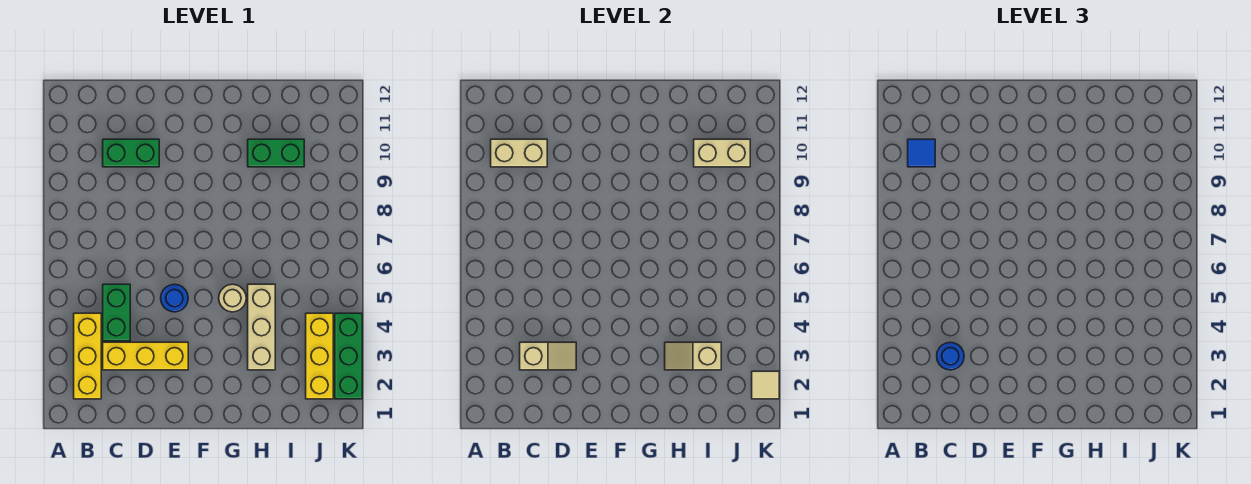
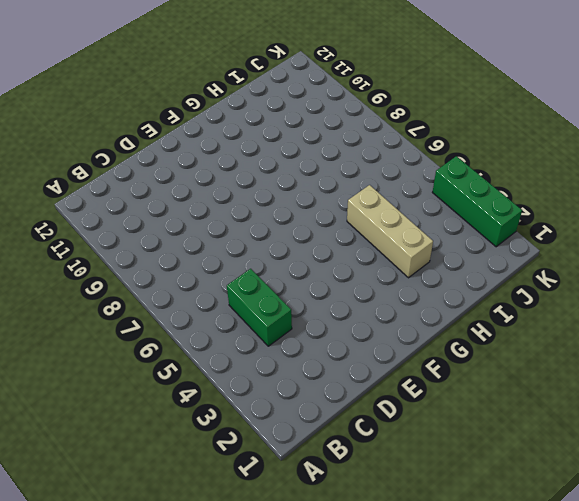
none -> yellow 1x3 brick [74,313,101,399]
none -> yellow 1x3 brick [103,342,188,370]
none -> green 1x2 brick [103,139,159,167]

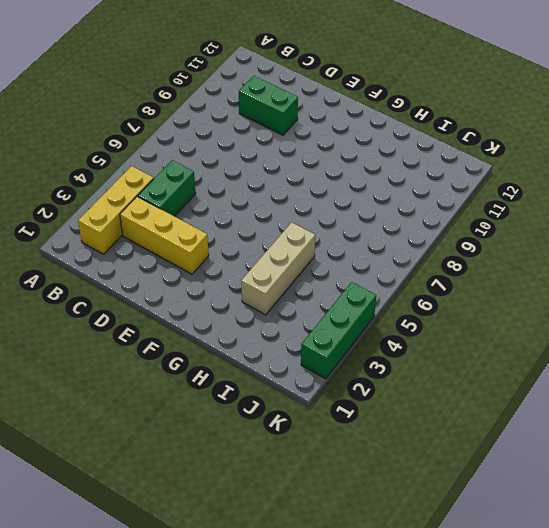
none -> blue 1x1 round brick [161,284,188,312]
none -> tan 1x1 round brick [219,284,246,312]
none -> green 1x2 brick [248,139,304,167]

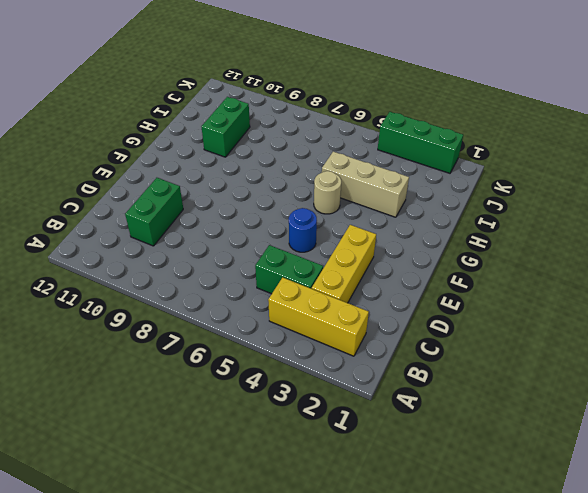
none -> yellow 1x3 brick [306,313,333,399]
none -> tan 1x2 brick [491,139,547,167]
none -> tan 1x2 slope [520,342,576,370]

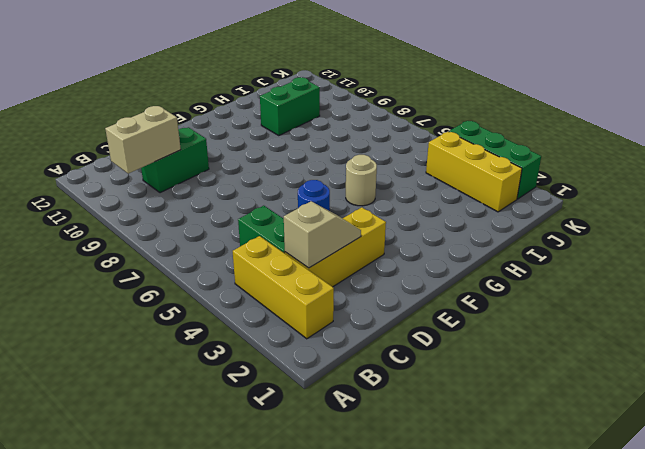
none -> tan 1x3 brick [248,284,275,370]
none -> tan 1x2 slope [665,342,721,370]
none -> tan 1x2 brick [694,139,750,167]

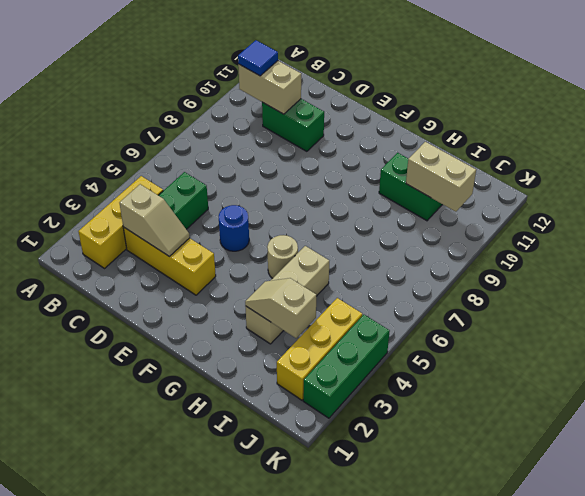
none -> tan 1x1 tile [752,371,779,399]
none -> blue 1x1 round brick [937,342,964,370]

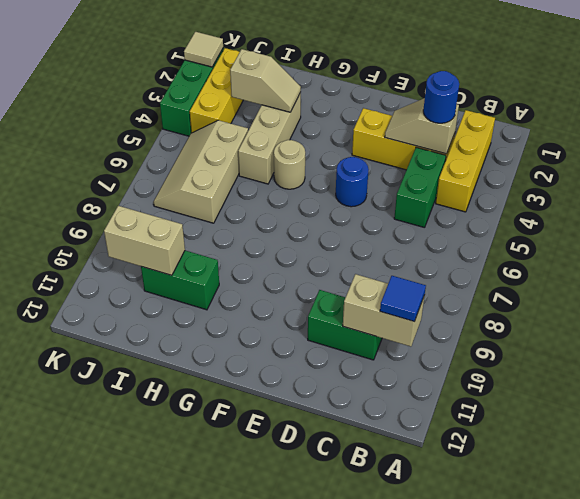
tan 2x3 slope [154,120,248,223] -> none

